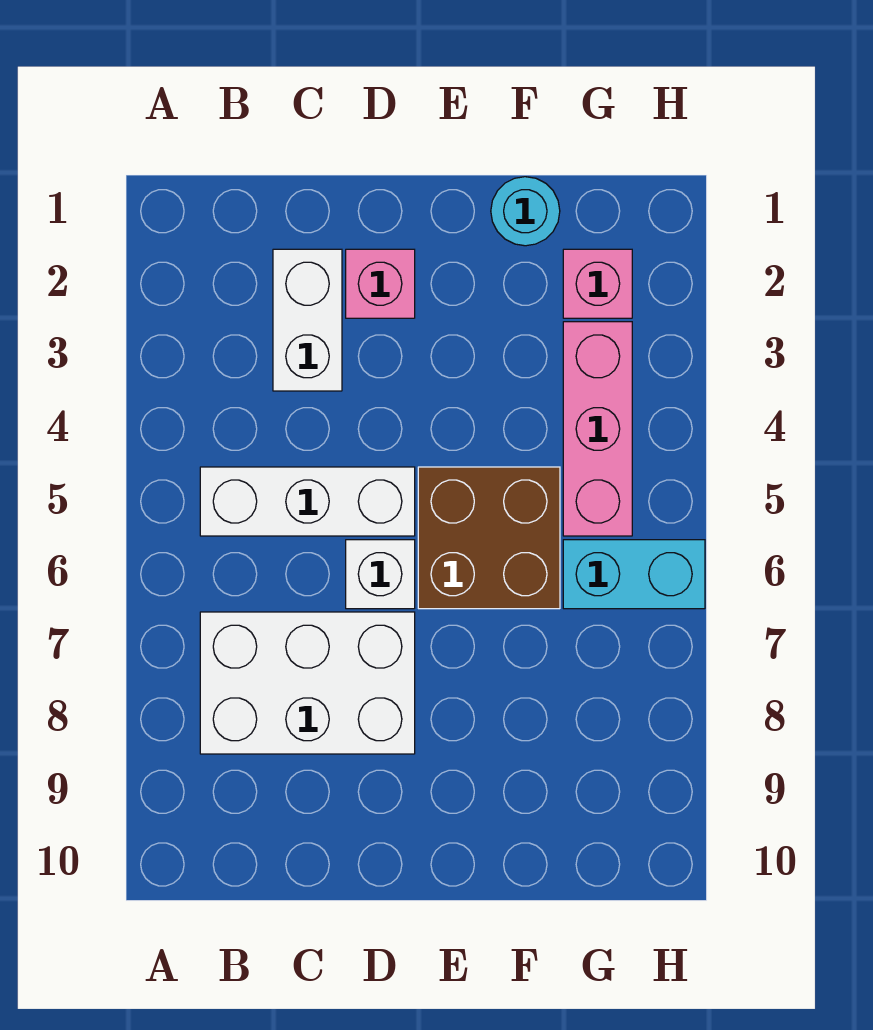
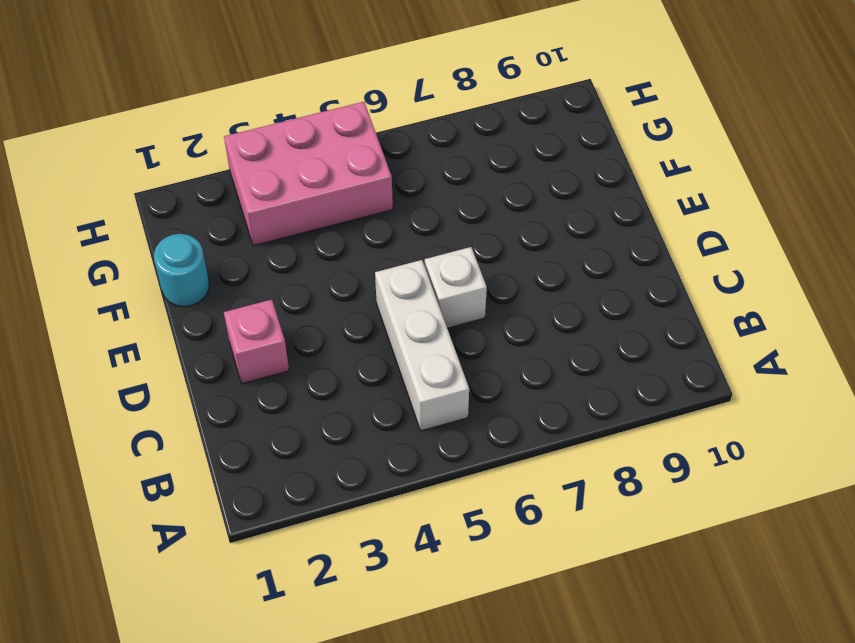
pink 2x3 brick [224,102,393,246] -> pink 1x3 brick [563,322,632,536]
none -> white 2x3 brick [200,612,415,754]
none -> white 1x2 brick [273,249,342,391]

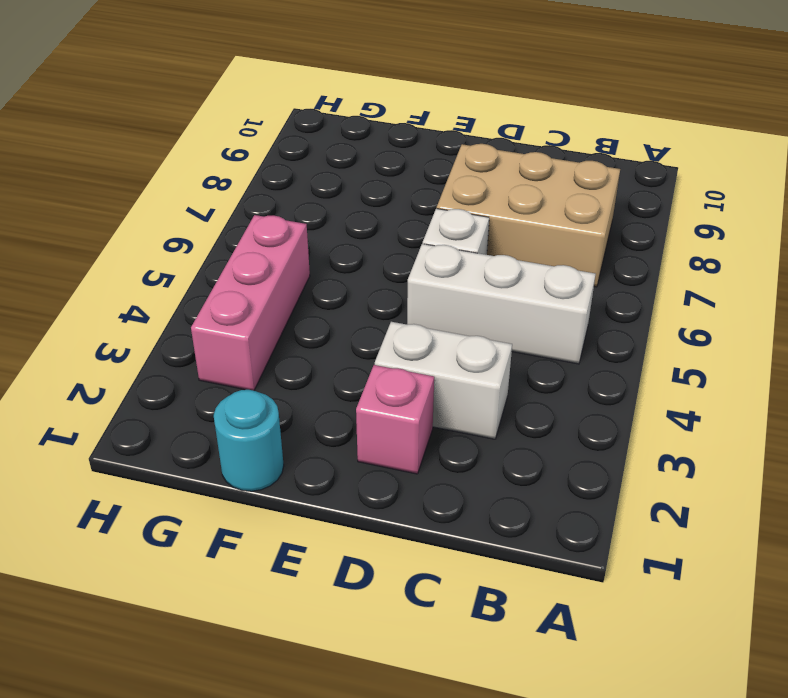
tan 2x3 brick [437,144,620,287] -> white 2x3 brick [200,612,415,754]
white 1x2 brick [375,322,512,439] -> white 1x2 brick turned to [273,249,342,391]
none -> brown 2x2 brick [418,467,560,609]
none -> pink 1x1 brick [563,249,632,318]

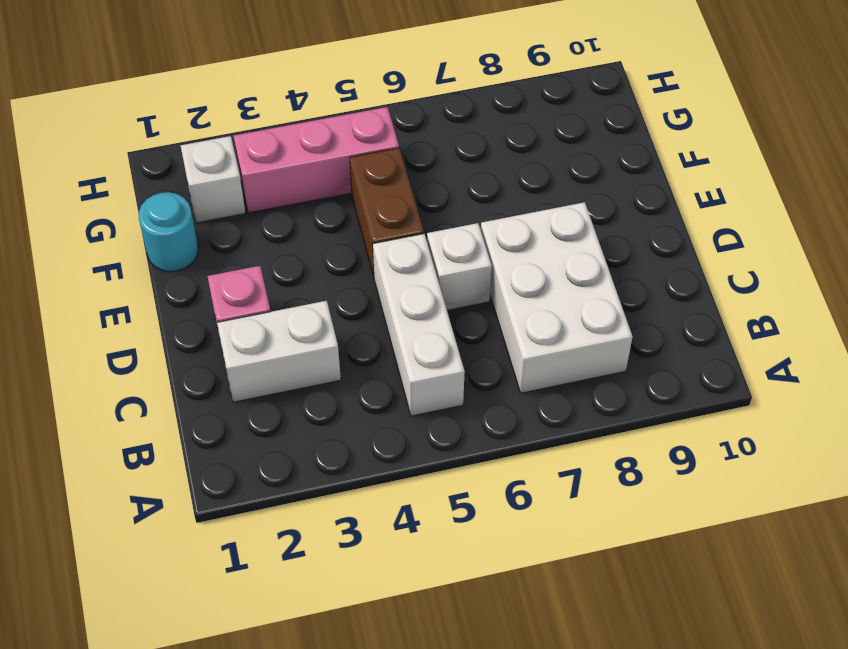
brown 1x2 brick [350,148,424,277] -> brown 2x2 brick [418,467,560,609]
white 1x1 brick [181,136,245,223] -> pink 1x1 brick [563,249,632,318]
none -> cyan 1x2 brick [563,540,705,609]

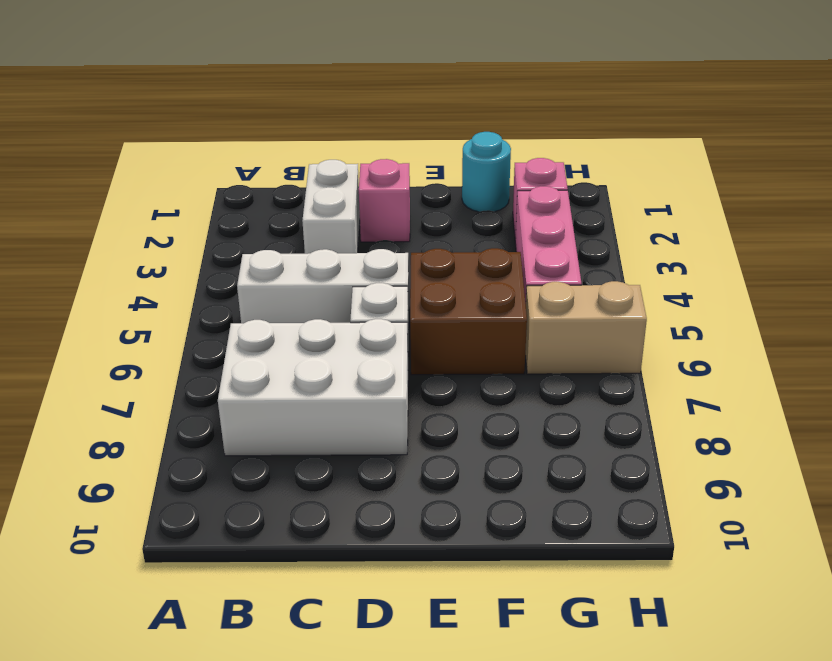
tan 1x2 brick [525,281,647,374] -> cyan 1x2 brick [563,540,705,609]

